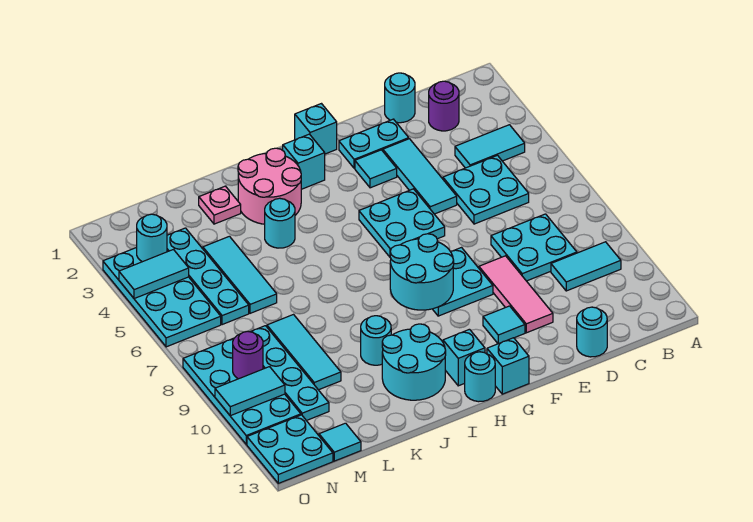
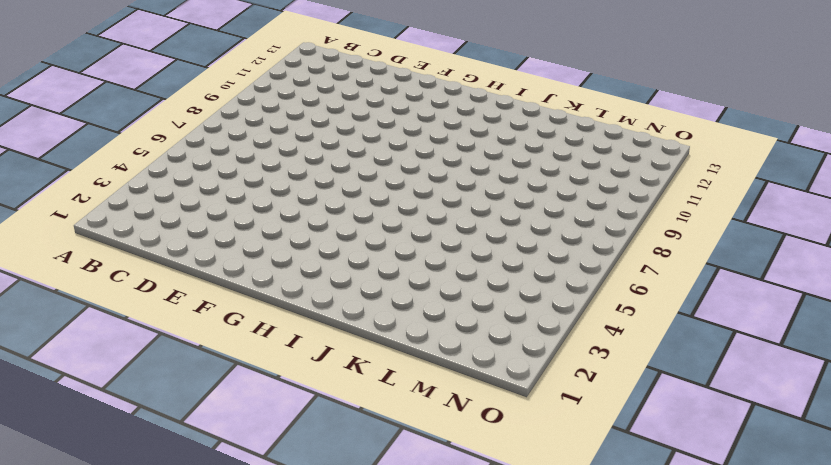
none -> cyan 1x2 tile [455,125,525,168]
none -> cyan 1x2 tile [551,242,621,291]
none -> purple 1x1 round brick [429,81,459,131]
none -> cyan 2x2 plate [443,155,529,224]

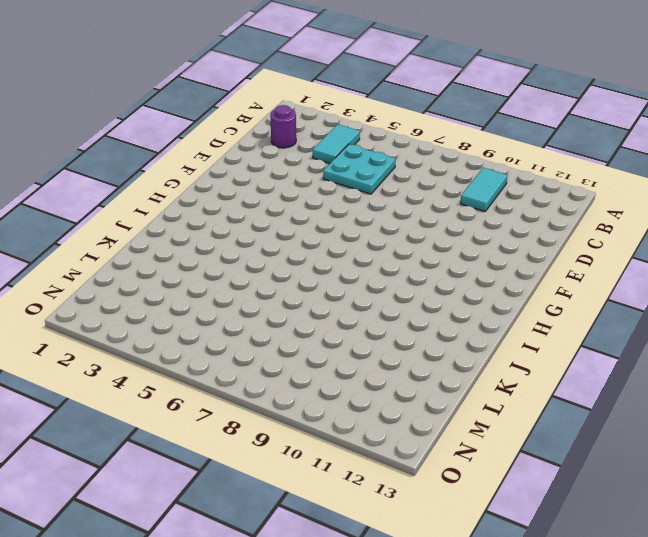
none -> cyan 2x2 plate [491,214,577,281]
none -> cyan 1x1 round brick [385,73,415,123]
none -> cyan 1x1 round brick [577,307,607,357]
none -> cyan 1x2 plate [339,119,409,168]

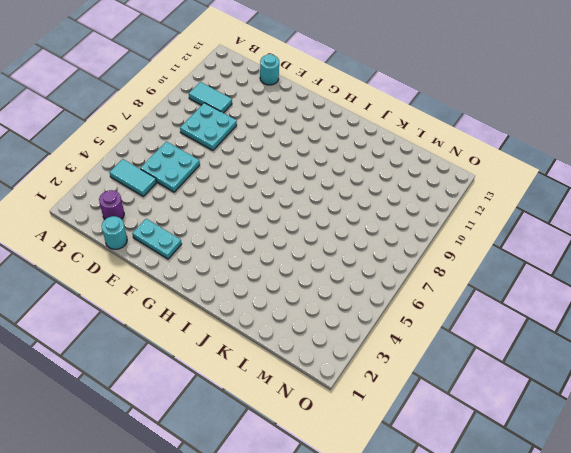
none -> cyan 1x3 tile [383,139,457,214]
none -> pink 1x3 tile [479,256,553,333]
none -> cyan 1x1 tile [355,150,397,188]
none -> cyan 2x2 plate [359,189,445,257]

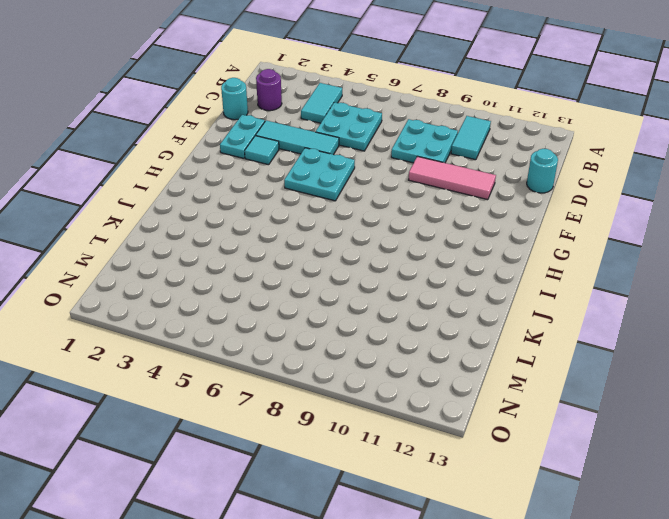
none -> cyan 2x2 plate [433,248,493,316]
none -> cyan 1x1 tile [483,306,525,344]
none -> cyan 1x1 brick [295,104,337,154]
none -> cyan 1x1 brick [487,338,529,394]

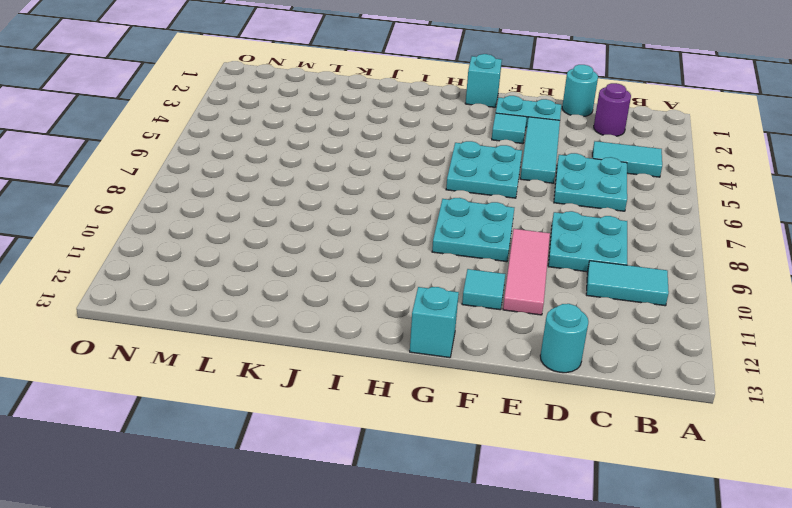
none -> cyan 1x1 brick [283,134,325,189]
none -> cyan 1x1 brick [443,329,485,386]
none -> cyan 1x1 round brick [465,352,495,402]
none -> pink 2x2 round brick [238,148,301,224]

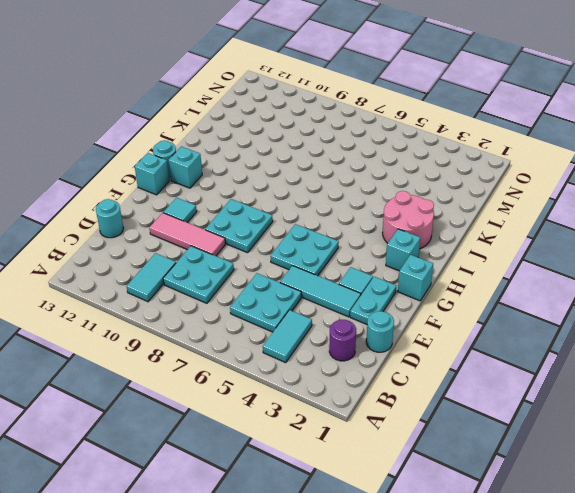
none -> cyan 2x2 round brick [382,324,446,400]
none -> cyan 1x1 round brick [265,198,295,248]
none -> cyan 1x1 round brick [361,316,391,365]
none -> pink 1x1 plate [199,186,241,224]

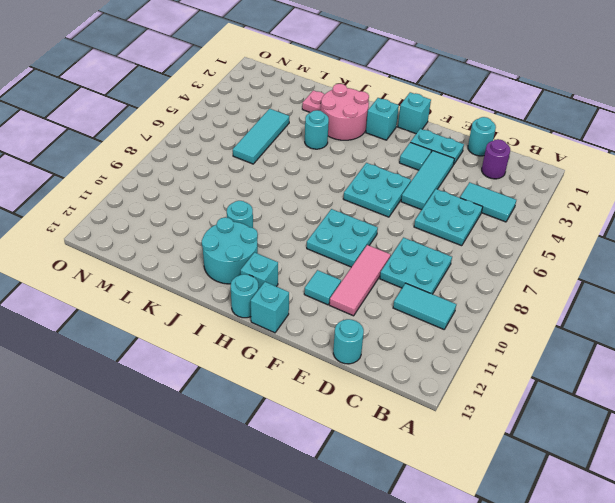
none -> cyan 1x3 tile [267,315,341,390]
none -> cyan 1x4 plate [167,228,249,325]
none -> cyan 1x4 plate [251,326,329,421]
none -> cyan 1x1 tile [319,423,361,461]

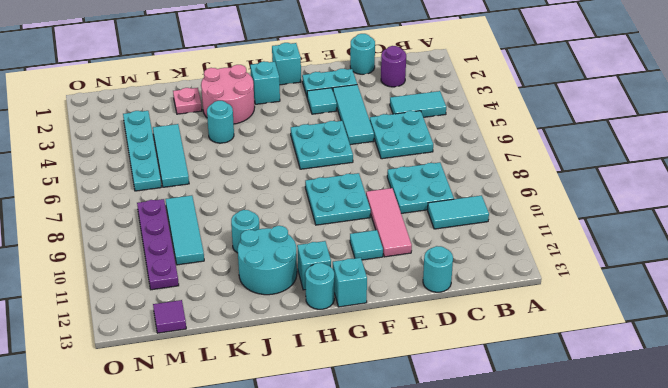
purple 1x4 plate [137,199,179,290] -> cyan 1x4 plate [251,326,329,421]
purple 1x1 tile [153,300,186,333] -> cyan 1x1 tile [319,423,361,461]
none -> cyan 2x4 plate [103,247,221,347]
none -> cyan 2x4 plate [183,338,301,444]
none -> cyan 2x2 plate [247,415,333,483]
none -> cyan 2x2 round brick [390,234,454,310]

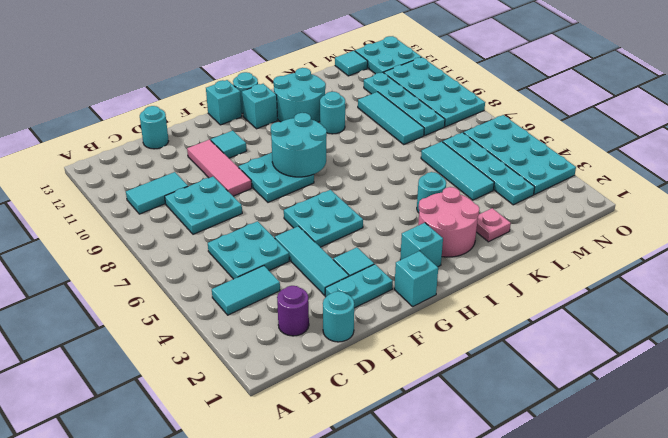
none -> cyan 1x1 round brick [137,214,167,262]
none -> cyan 1x2 tile [119,250,189,299]
none -> purple 1x1 round brick [233,332,263,379]
none -> cyan 1x2 tile [215,367,285,416]

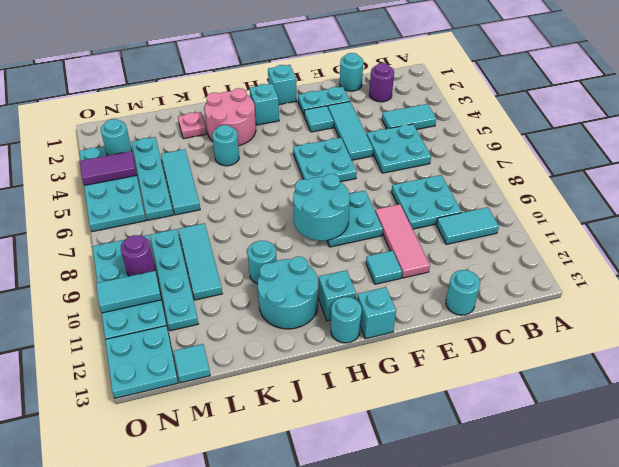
purple 1x2 tile [80,151,137,185] -> cyan 1x2 tile [119,250,189,299]

